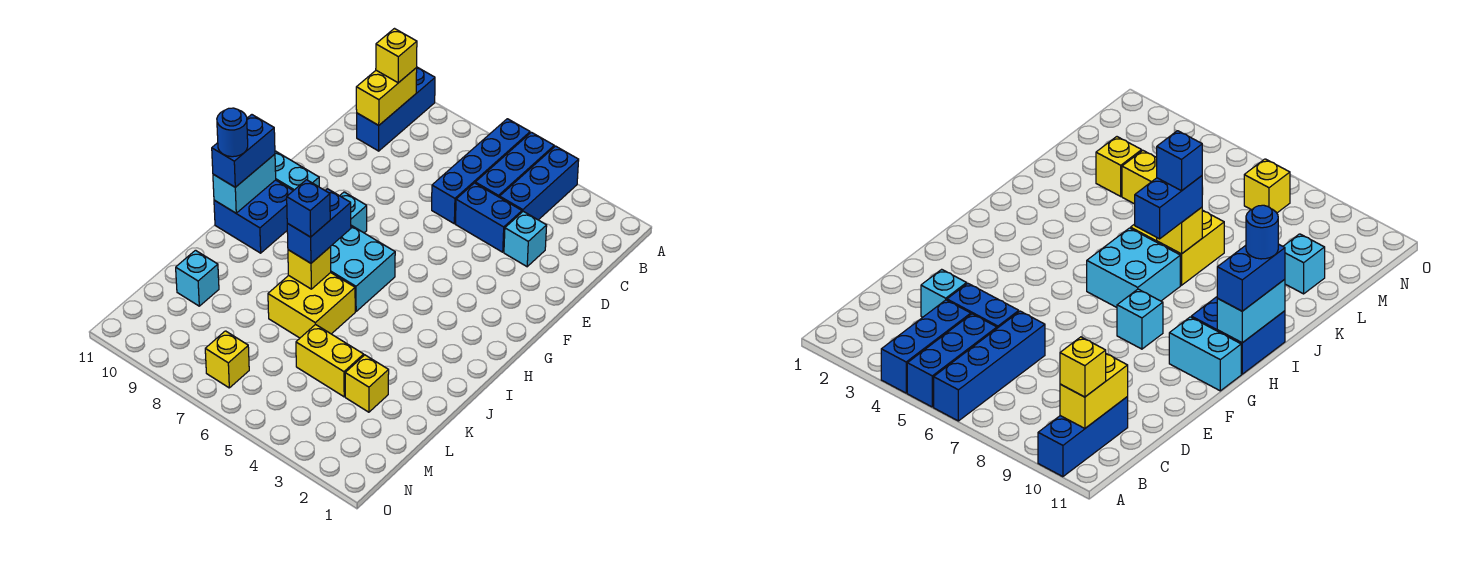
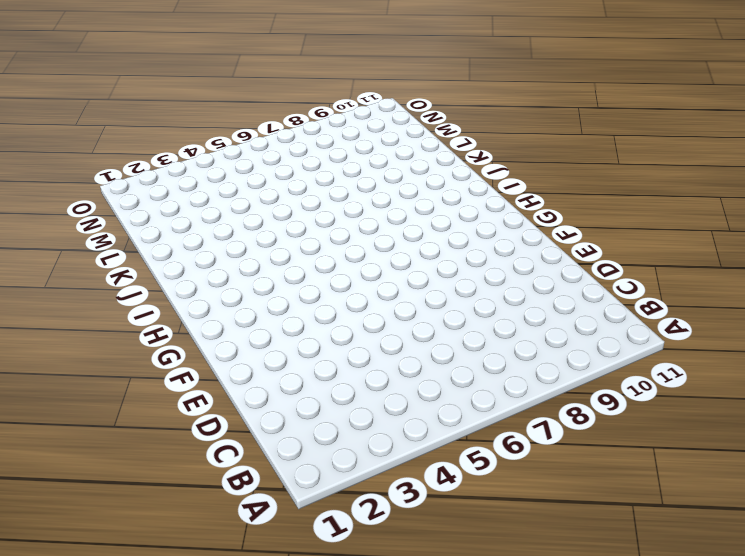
none -> blue 1x3 brick [500,146,579,220]
none -> blue 1x3 brick [475,132,554,197]
none -> blue 1x4 brick [432,119,530,223]

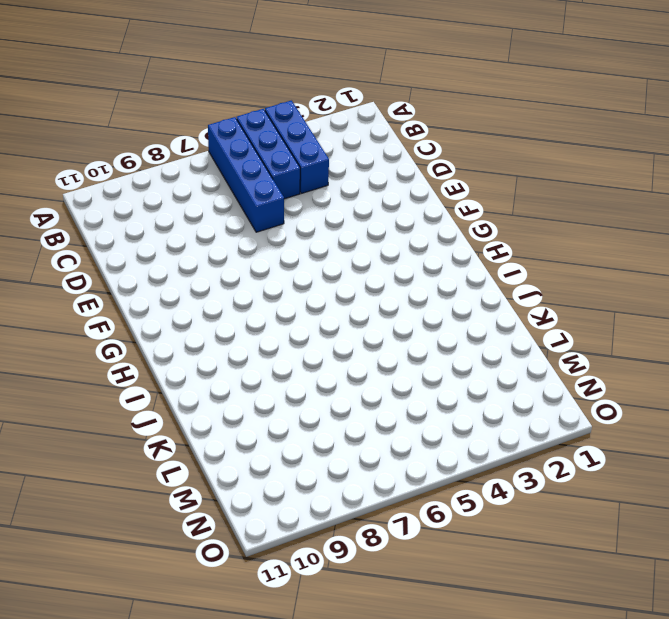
none -> blue 1x3 brick [357,67,435,151]
none -> cyan 1x1 brick [504,211,547,267]
none -> blue 1x2 brick [456,183,522,252]

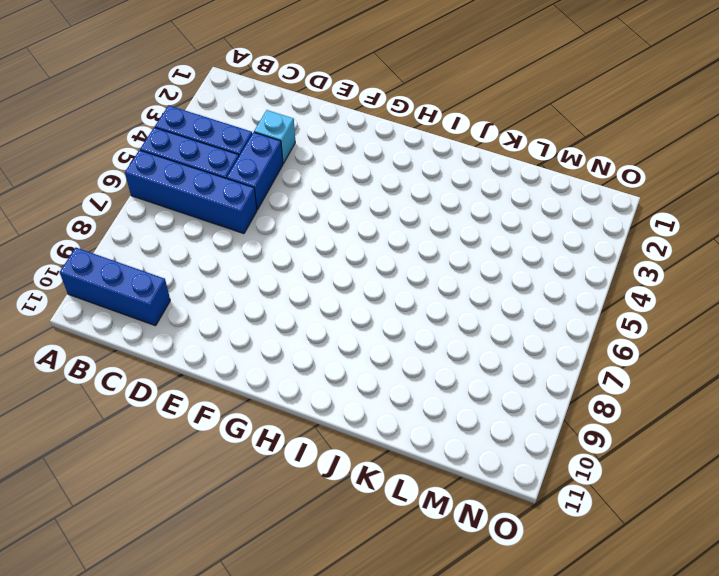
none -> cyan 1x1 brick [340,192,367,233]
none -> cyan 1x2 brick [275,151,319,191]
none -> cyan 2x2 brick [330,225,395,311]

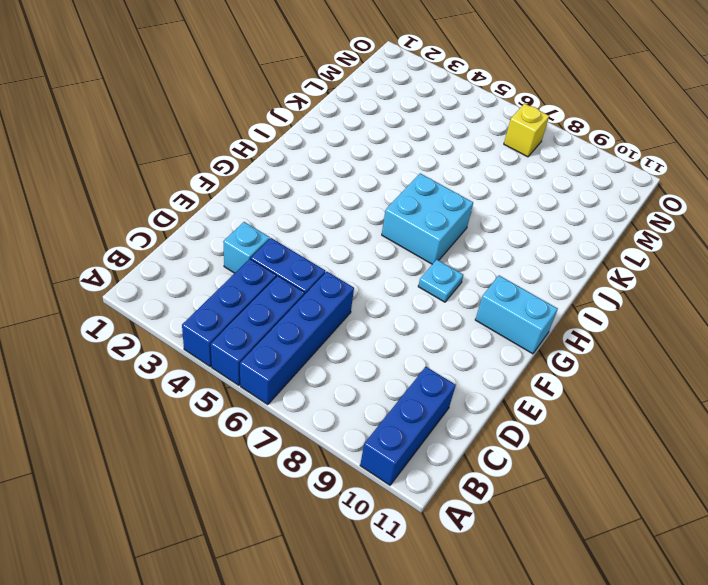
cyan 1x1 plate [418,260,463,302] -> cyan 1x1 brick [340,192,367,233]
none -> blue 2x2 brick [214,180,293,253]
none -> yellow 2x2 brick [268,273,355,338]
none -> yellow 1x1 brick [345,355,389,412]

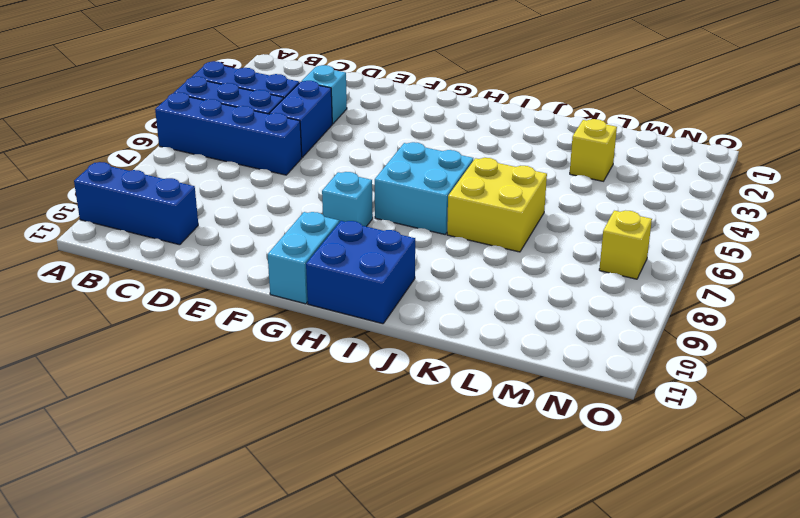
none -> yellow 1x2 brick [296,324,364,397]
none -> cyan 1x1 brick [176,250,219,306]
none -> yellow 1x2 brick [356,68,417,125]

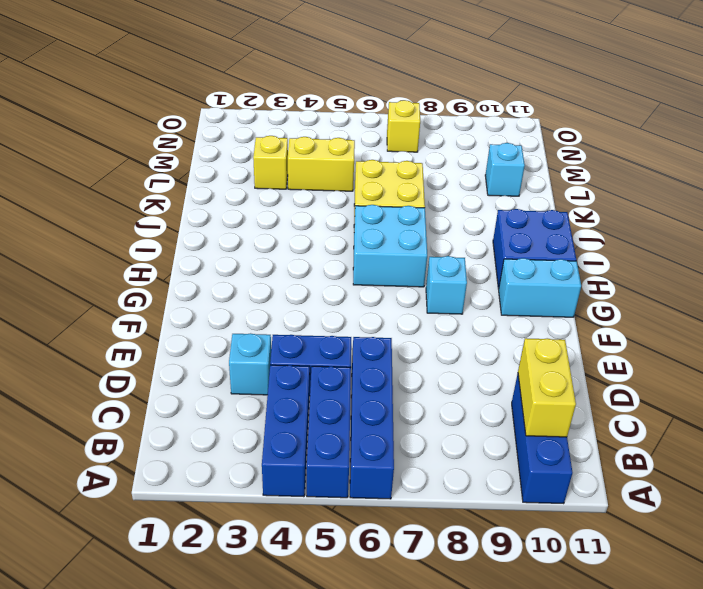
none -> cyan 1x2 brick [213,154,276,213]
none -> yellow 1x1 brick [288,247,331,289]
none -> yellow 1x1 brick [376,29,417,83]

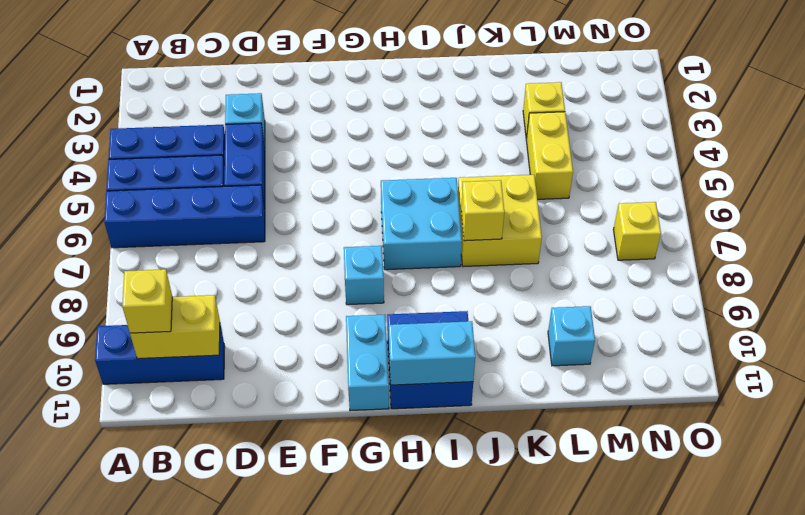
none -> blue 1x2 brick [212,115,275,187]
none -> blue 1x2 brick [287,189,351,263]
none -> blue 1x1 round brick [217,108,248,157]

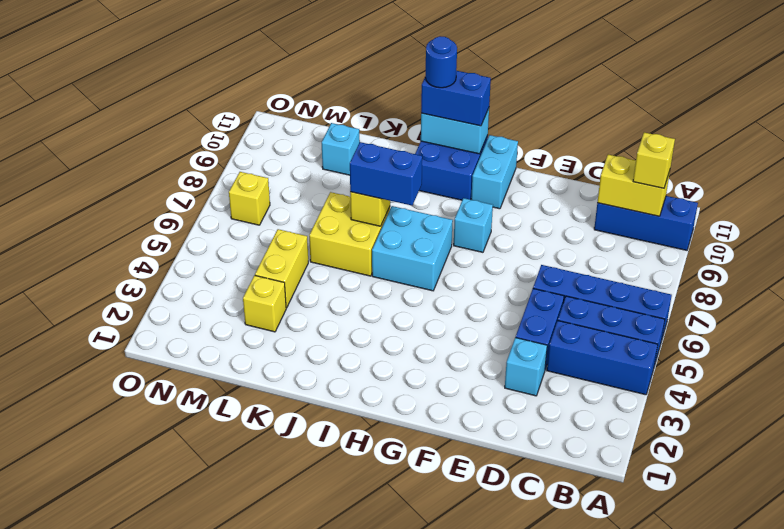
none -> blue 1x1 brick [287,180,330,237]

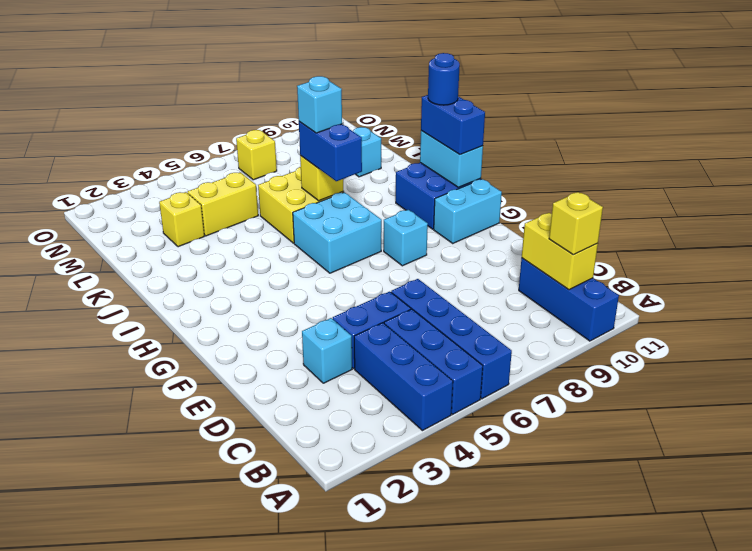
cyan 1x1 brick [297,76,342,133] -> blue 1x1 brick [287,180,330,237]

